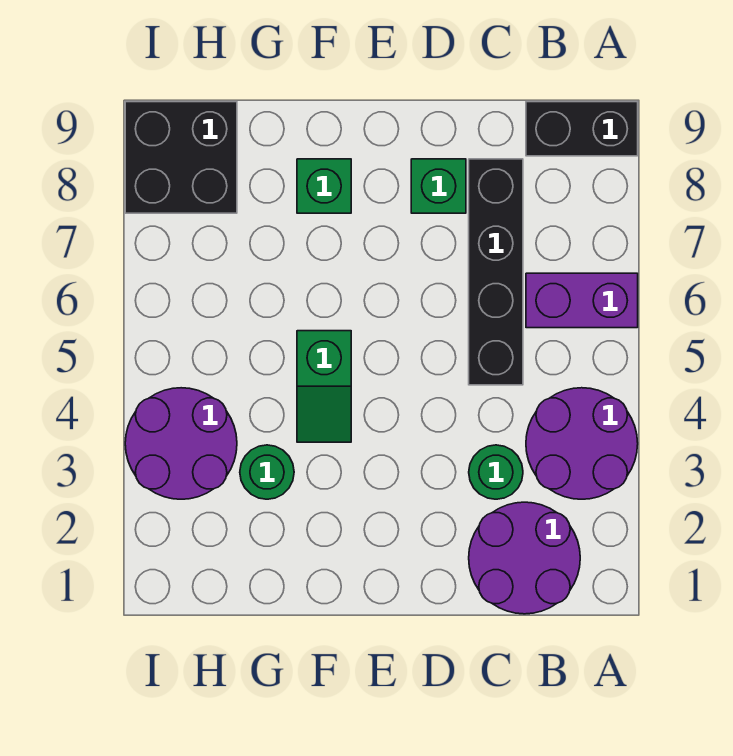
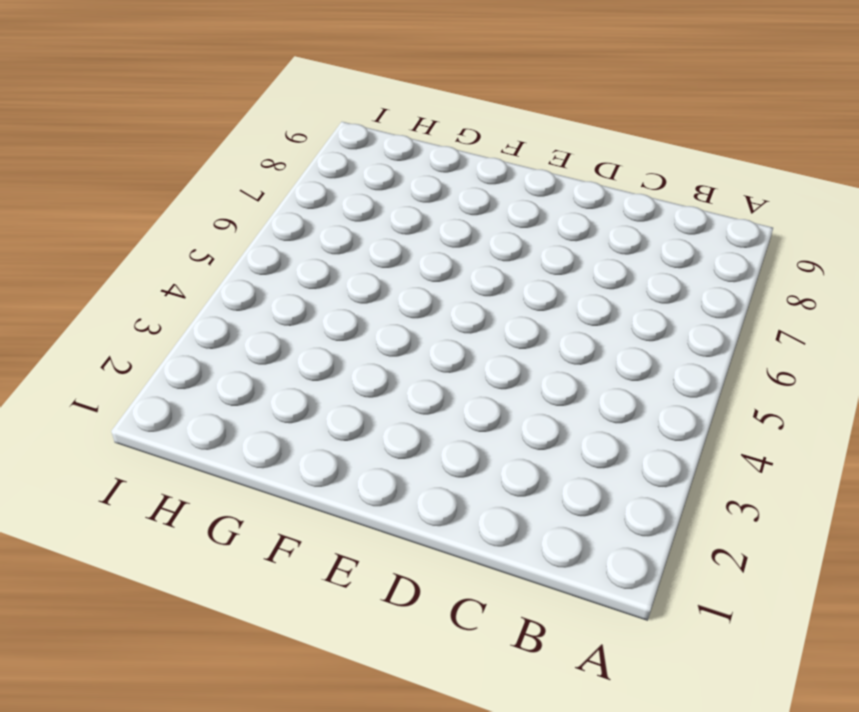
none -> purple 2x2 round brick [526,388,638,499]
none -> purple 1x2 brick [526,273,638,328]
none -> black 1x2 brick [526,102,638,156]

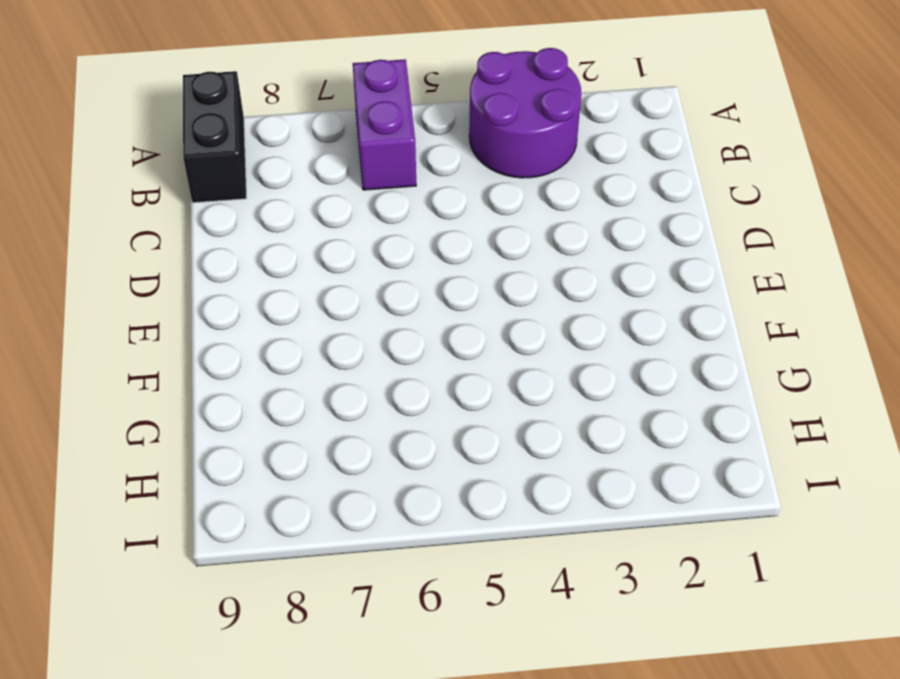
none -> purple 2x2 round brick [469,502,580,614]
none -> green 1x1 round brick [469,445,523,499]
none -> black 1x4 brick [469,159,523,385]

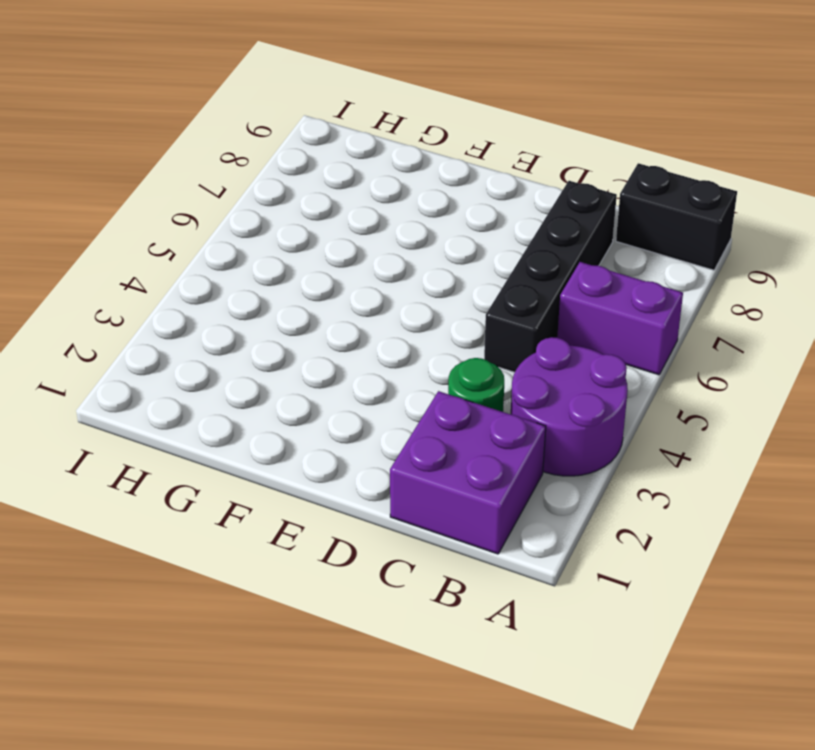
purple 2x2 brick [390,391,546,554] -> purple 2x2 round brick [469,502,580,614]
none -> green 1x1 brick [411,159,466,213]
none -> green 1x2 slope [297,331,351,442]
none -> green 1x1 brick [297,159,351,213]

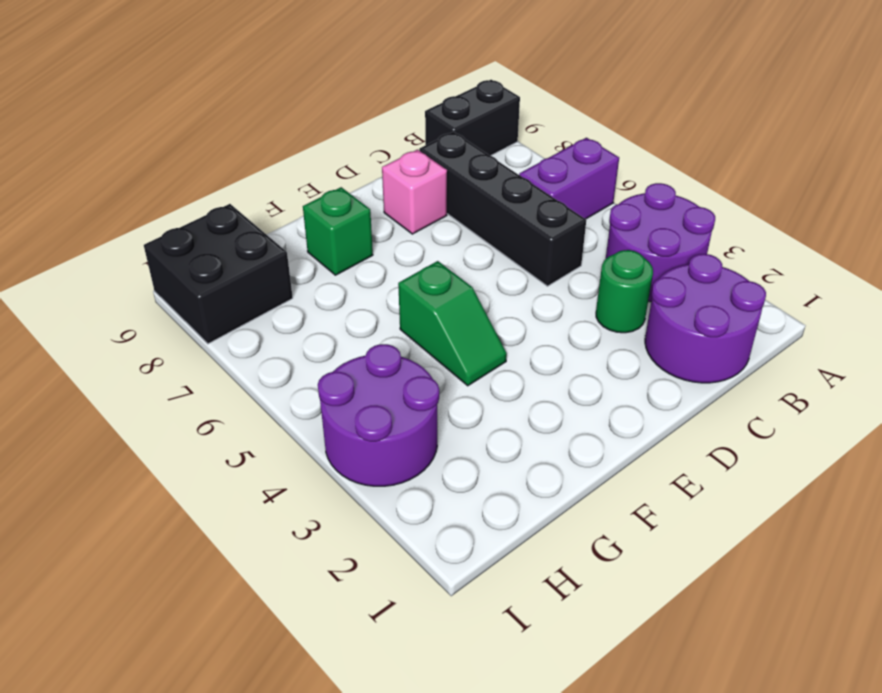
pink 1x1 brick [382,150,447,234] -> green 1x1 brick [411,159,466,213]
none -> green 1x1 round brick [240,445,294,499]

